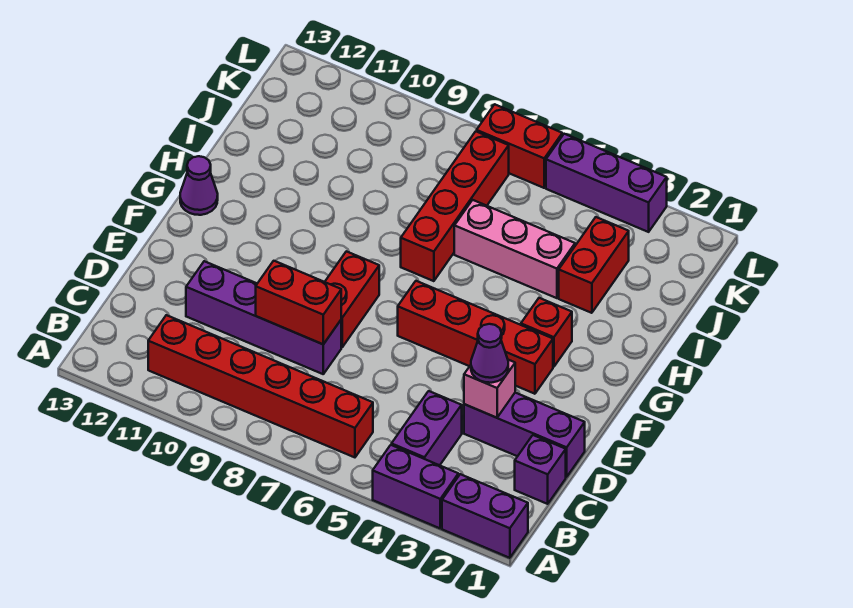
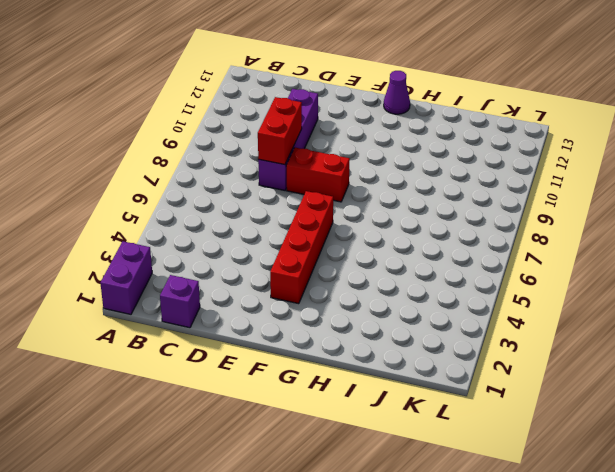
none -> purple 1x2 brick [373,445,458,528]
none -> purple 1x2 brick [392,391,462,465]
none -> red 1x6 brick [148,315,373,457]

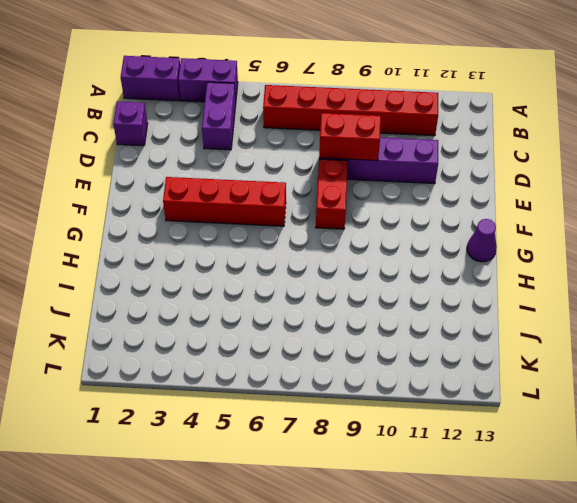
none -> purple 1x3 brick [464,393,585,477]
none -> red 1x1 brick [521,298,572,367]
none -> red 1x4 brick [401,131,509,281]

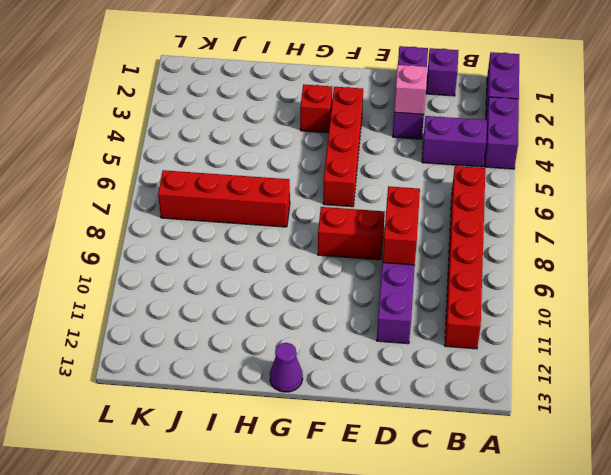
none -> red 1x2 brick [559,217,629,313]
none -> pink 1x3 brick [454,200,575,298]
none -> purple 1x3 brick [546,134,667,232]

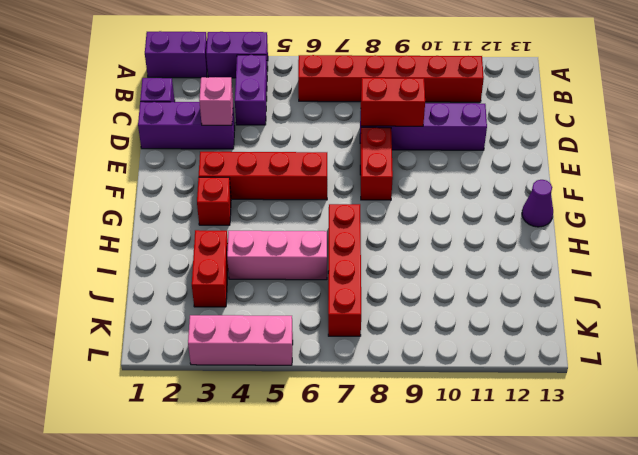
pink 1x3 brick [188,315,293,365] -> purple 1x3 brick [546,134,667,232]
none -> red 1x2 brick [477,104,562,188]
none -> purple 1x1 cone [471,324,508,383]

